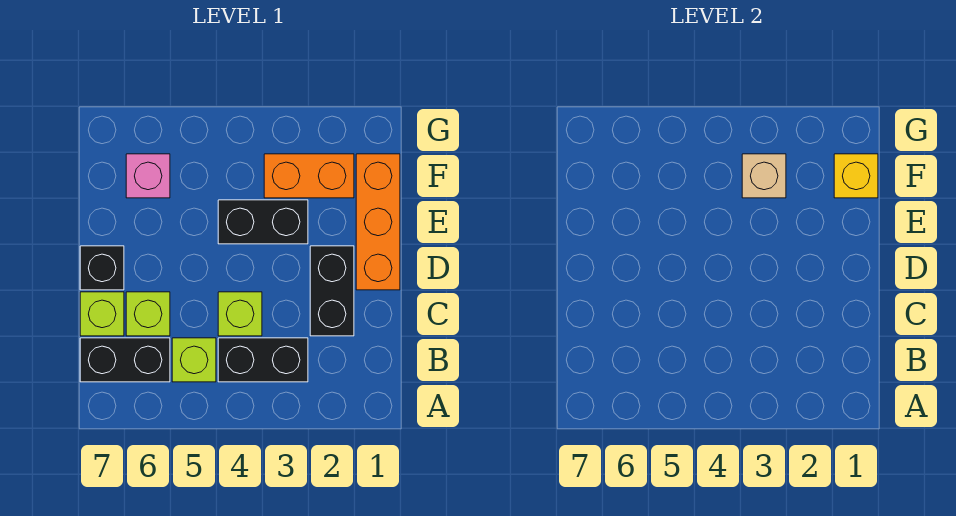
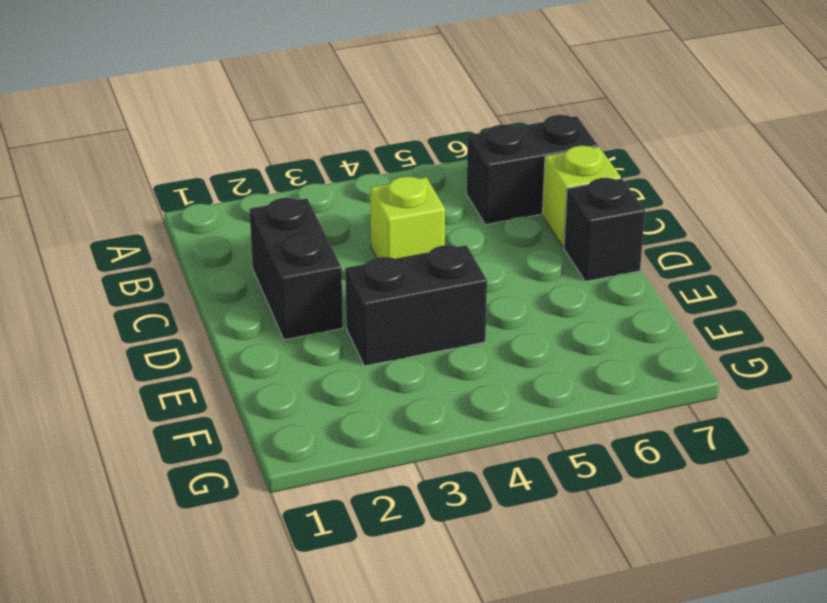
none -> black 1x2 brick [218,338,308,382]
none -> lime 1x1 brick [172,338,216,382]
none -> lime 1x1 brick [126,292,170,336]

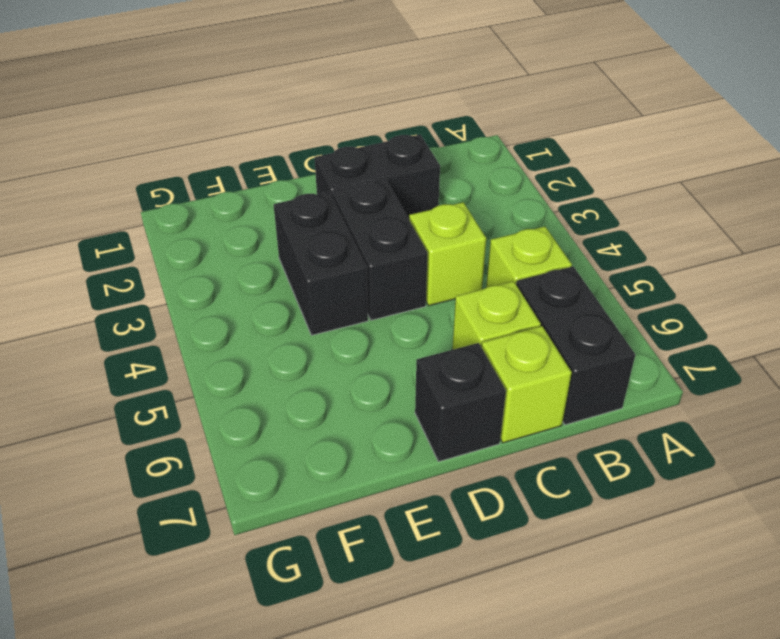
black 1x2 brick [332,179,427,320] -> black 1x2 brick moved to [218,338,308,382]
none -> orange 1x3 brick [356,154,400,290]
none -> orange 1x2 brick [264,154,354,198]
none -> pink 1x1 brick [126,154,170,198]

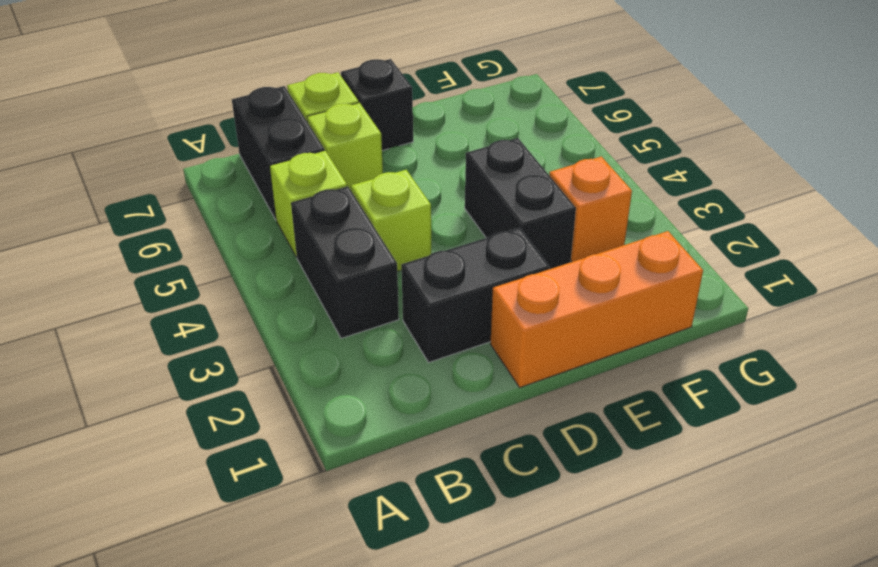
orange 1x1 brick [549,156,632,262] -> orange 1x2 brick [264,154,354,198]
none -> pink 1x1 brick [126,154,170,198]
none -> yellow 1x1 brick [834,154,878,198]
none -> tan 1x1 brick [742,154,786,198]

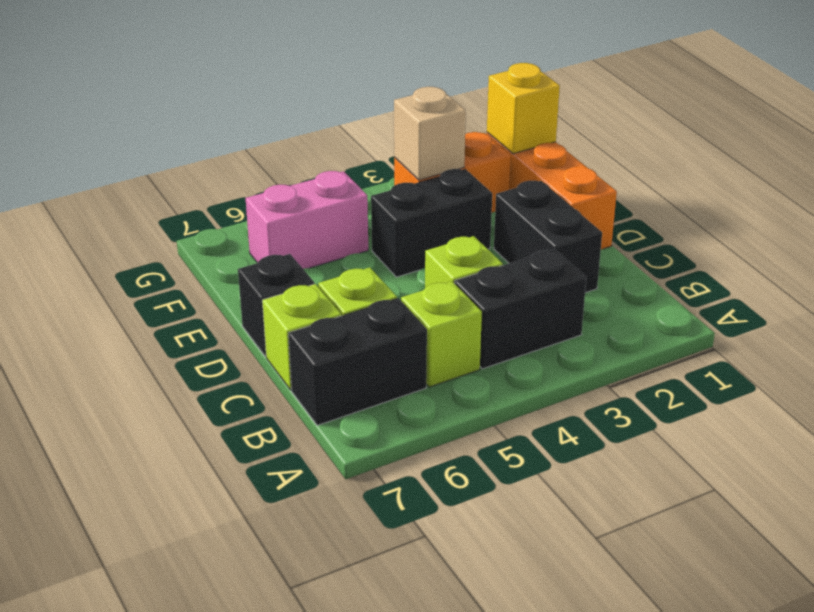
pink 1x2 brick [246,171,368,269] -> pink 1x1 brick [126,154,170,198]

